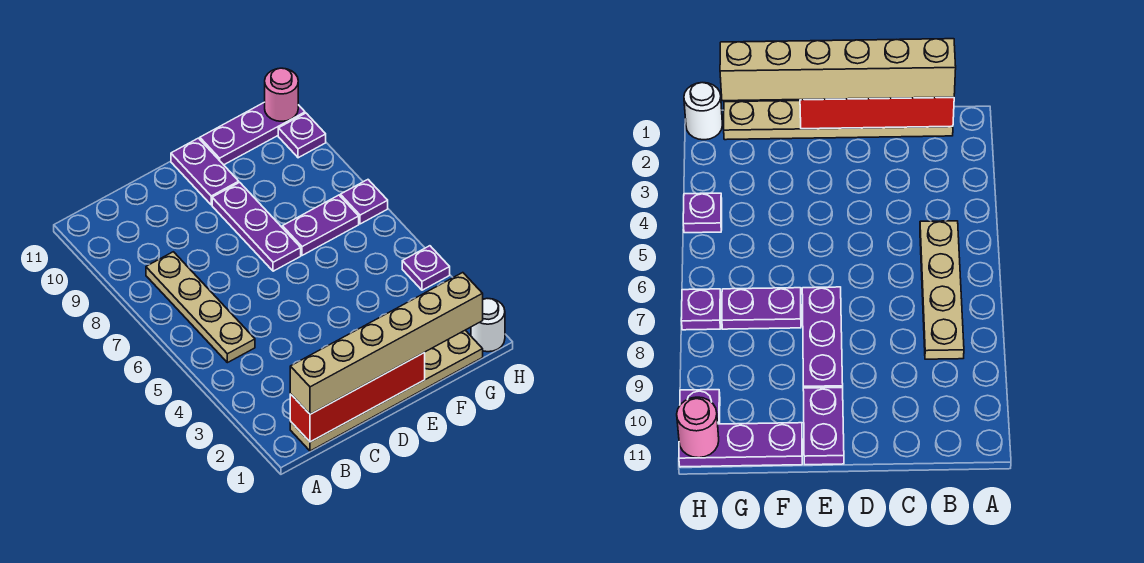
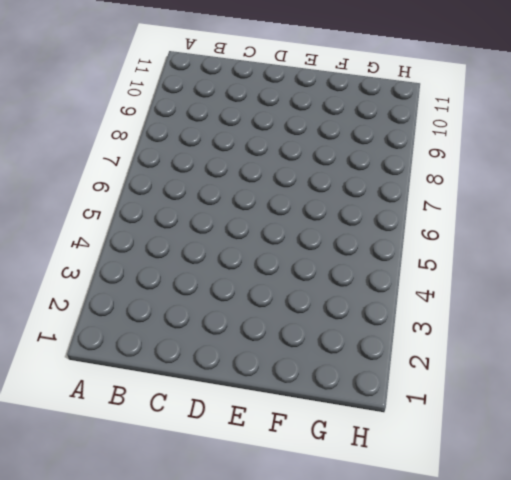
none -> tan 1x6 plate [290,330,483,451]
none -> tan 1x4 plate [146,252,255,363]
none -> purple 1x3 plate [212,182,301,271]

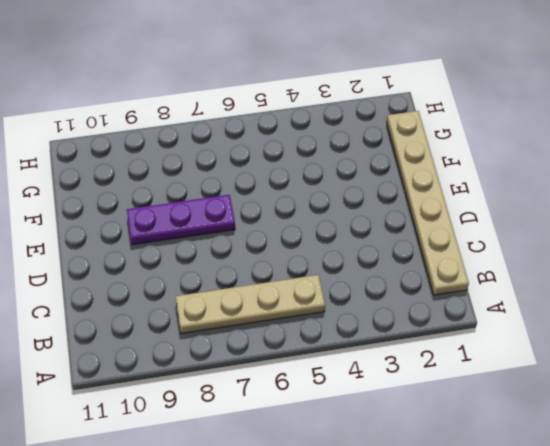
none -> purple 1x2 plate [171,138,239,205]
none -> purple 1x2 plate [282,195,359,255]
none -> purple 1x3 plate [200,102,305,165]

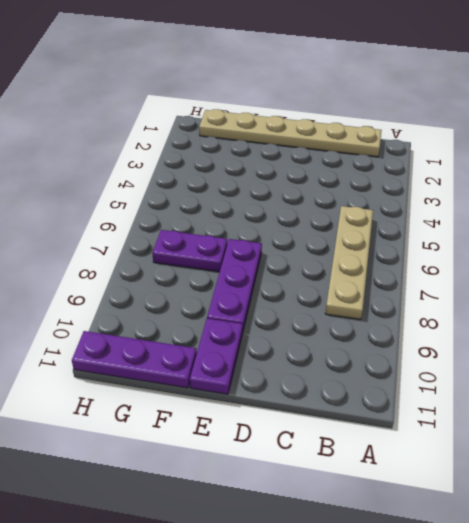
none -> white 1x1 round brick [471,299,505,352]
none -> purple 1x1 plate [402,246,450,290]
none -> purple 1x1 plate [340,180,388,224]

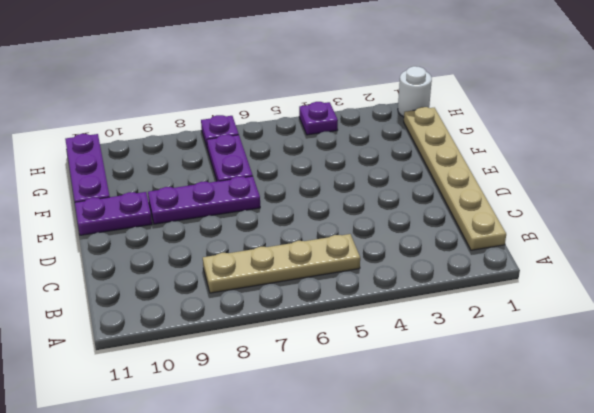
none -> purple 1x1 plate [278,113,326,158]
none -> red 1x4 brick [290,353,425,442]
none -> pink 1x1 round brick [265,68,298,121]

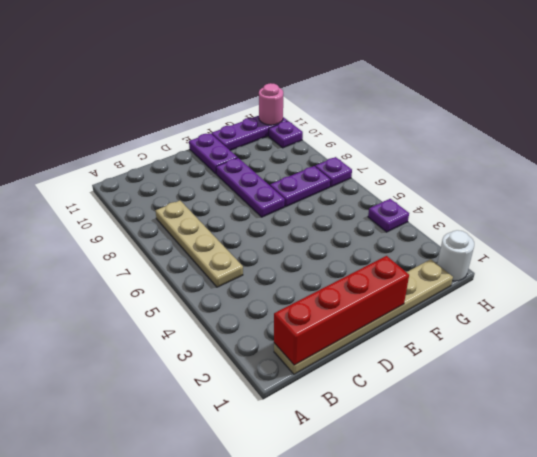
none -> tan 1x6 brick [290,273,483,414]

